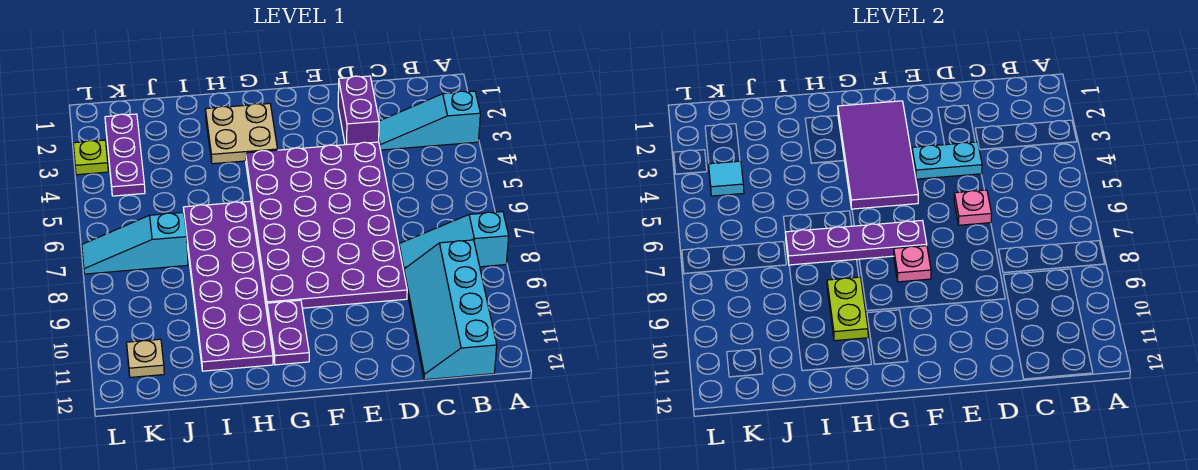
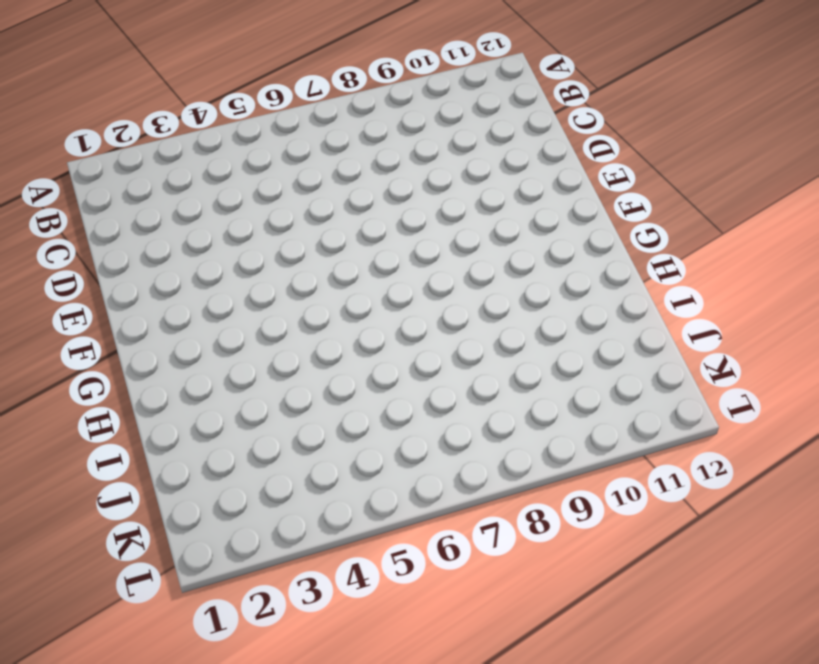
none -> cyan 1x3 slope [379,91,480,150]
none -> cyan 1x3 slope [399,212,509,270]
none -> cyan 2x4 slope [404,240,497,380]

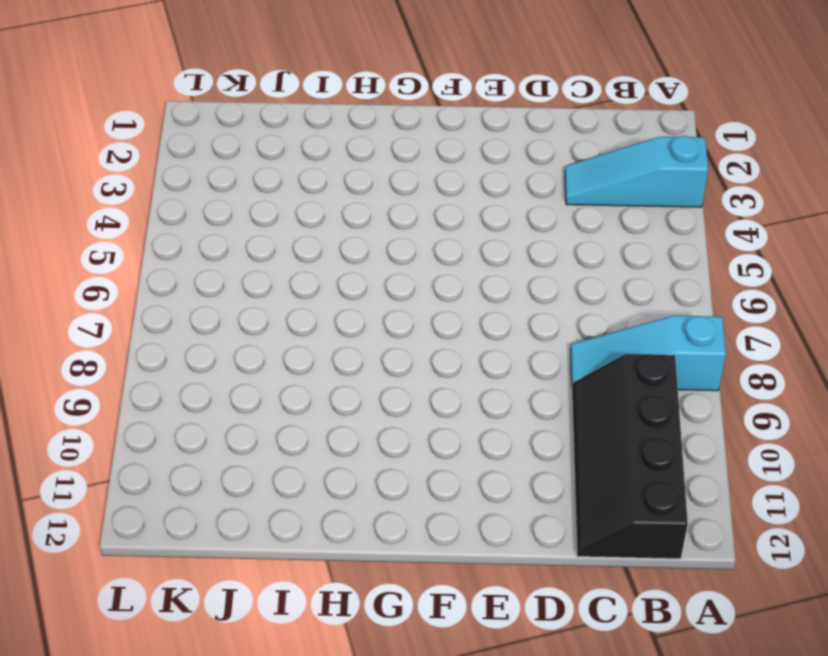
black 2x4 slope [572,354,688,559] -> cyan 2x4 slope [404,240,497,380]
none -> purple 1x2 brick [338,76,379,145]
none -> purple 4x6 plate [246,142,407,308]
none -> tan 2x2 plate [205,104,278,164]

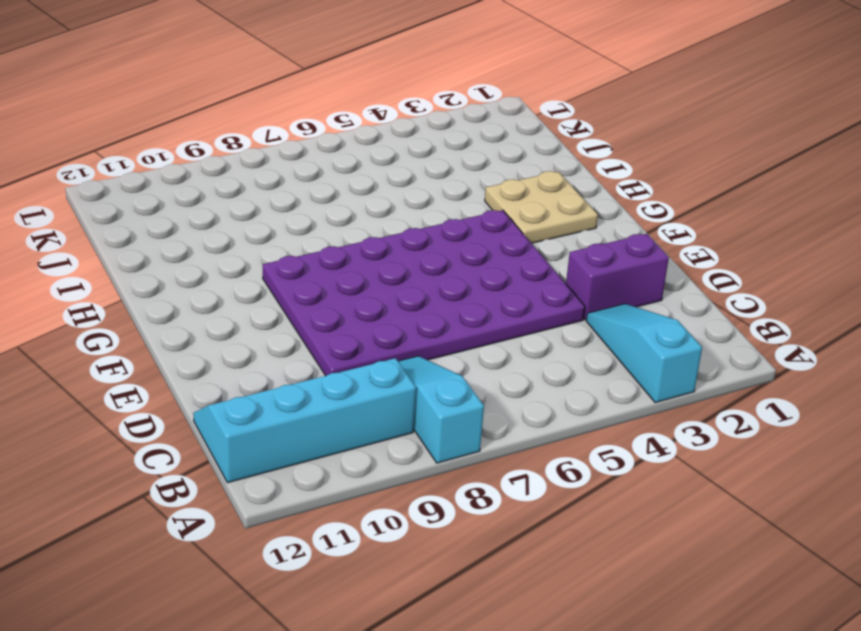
none -> purple 1x2 plate [267,300,309,365]
none -> purple 2x6 plate [183,201,273,371]
none -> cyan 1x3 slope [82,213,188,274]

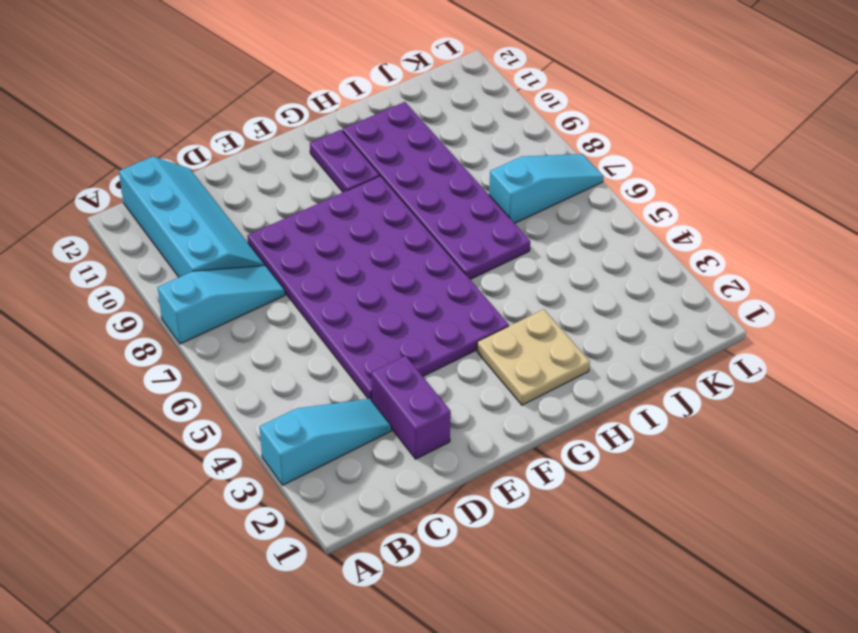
none -> purple 1x3 plate [105,114,145,196]
none -> tan 1x1 plate [127,339,164,377]
none -> lime 1x1 plate [73,140,108,175]

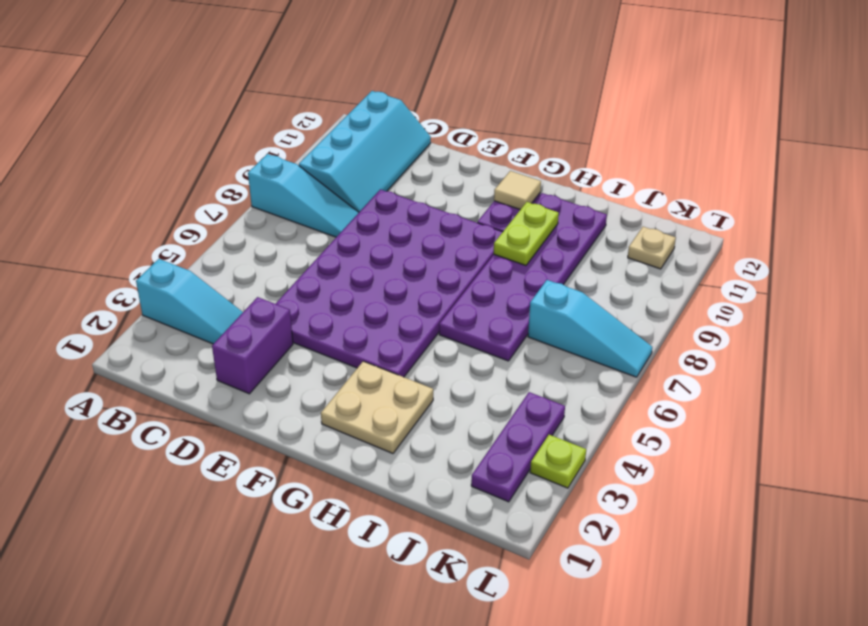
tan 1x1 tile [494,171,541,210] -> none
none -> cyan 1x2 plate [912,142,982,179]
none -> pink 1x1 plate [954,190,992,225]
none -> purple 2x4 tile [838,101,918,209]

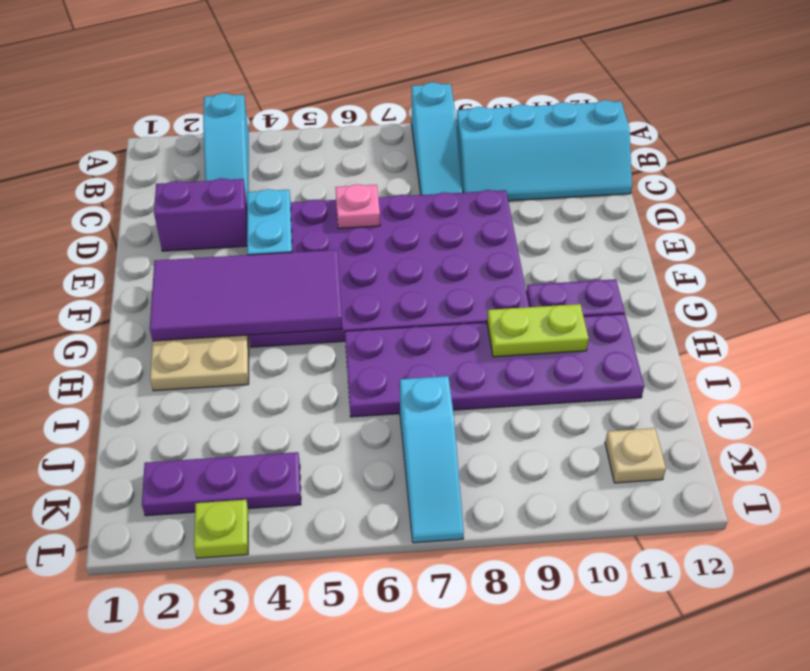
none -> purple 1x4 plate [785,221,927,265]
none -> pink 1x1 plate [894,246,931,282]
none -> cyan 1x1 tile [709,161,744,196]

